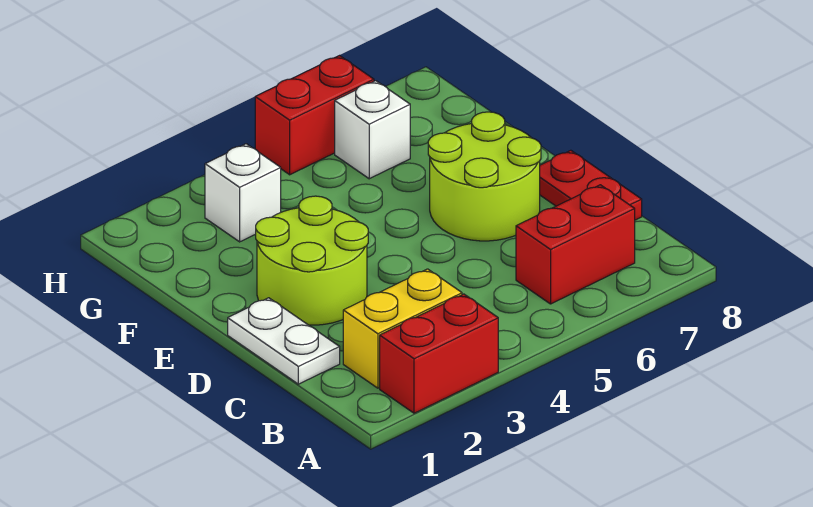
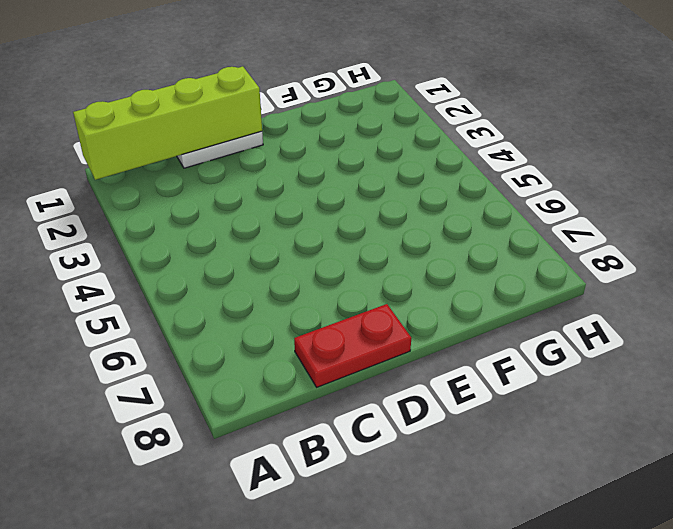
lime 1x4 brick [73,66,262,180] -> none
none -> red 1x2 brick [380,294,498,413]
none -> yellow 1x2 brick [343,269,462,388]

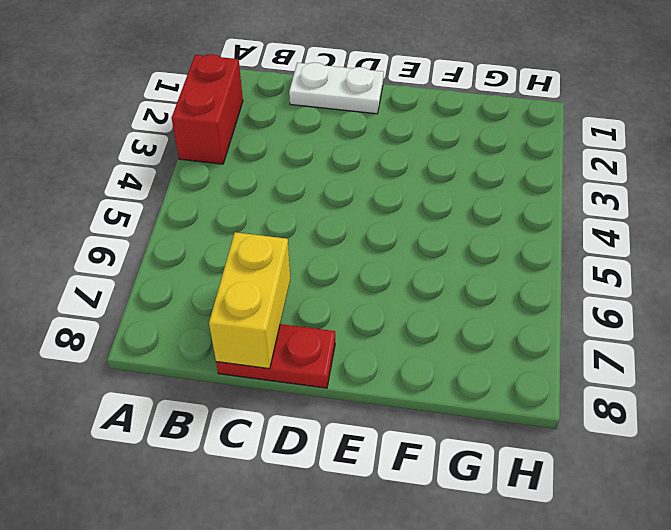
yellow 1x2 brick [209,232,290,369] -> yellow 1x2 brick moved to [343,269,462,388]
none -> red 1x2 brick [516,185,635,304]
none -> lime 2x2 round brick [256,196,368,325]

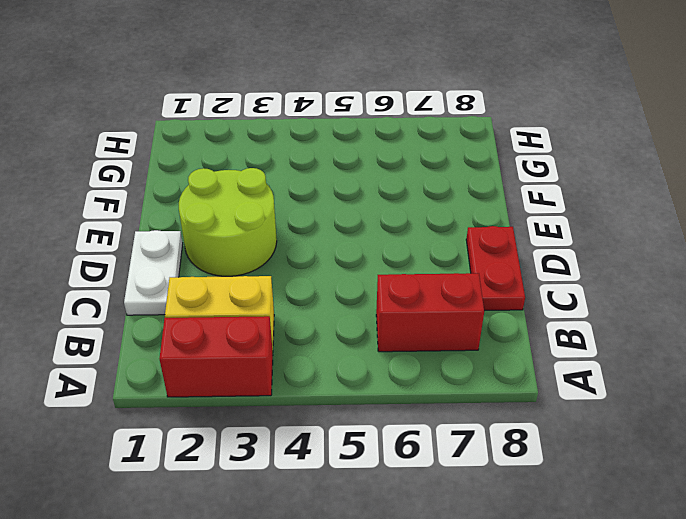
none -> lime 2x2 round brick [428,112,541,241]
none -> white 1x1 brick [205,144,281,242]

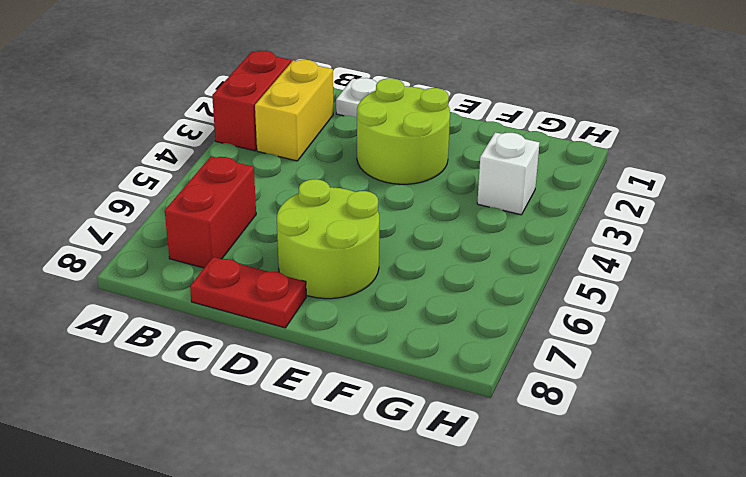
none -> white 1x1 brick [335,81,410,179]
none -> red 1x2 brick [255,56,374,175]

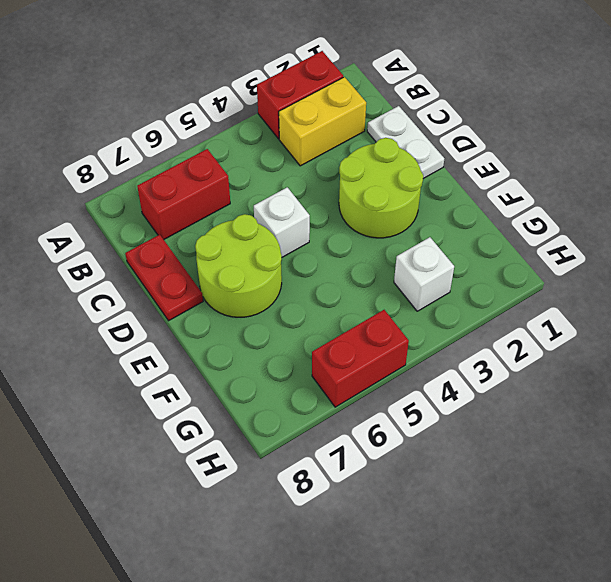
white 1x1 brick [254,187,310,257] -> white 1x1 brick moved to [335,81,410,179]

